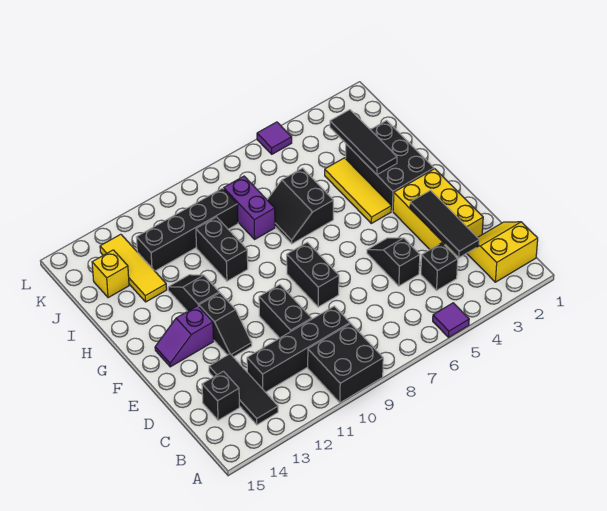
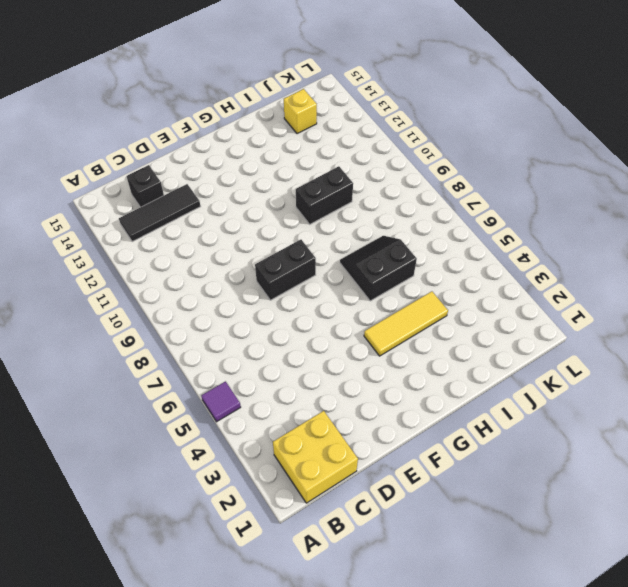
yellow 2x2 brick [273,411,358,503] -> yellow 2x2 slope [467,222,538,282]
none -> black 2x2 brick [308,324,383,403]
none -> black 1x1 brick [421,243,458,290]
none -> black 1x4 brick [247,306,350,392]

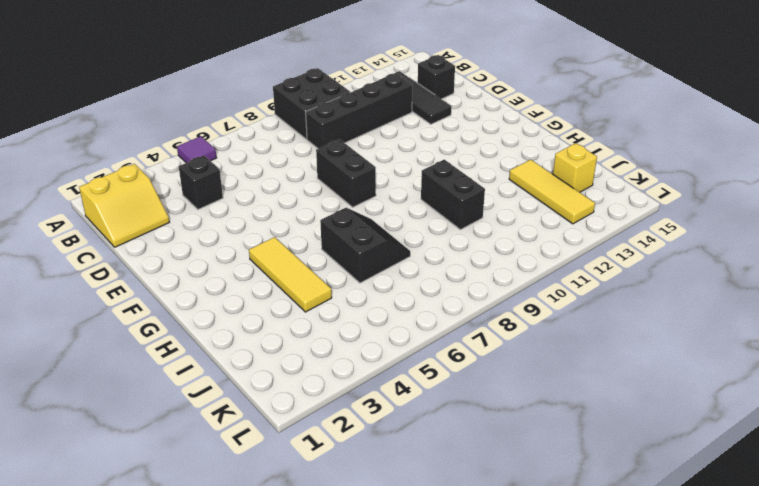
none -> yellow 2x3 brick [393,169,483,254]
none -> black 1x2 slope [367,238,420,286]
none -> black 1x2 brick [259,285,312,338]

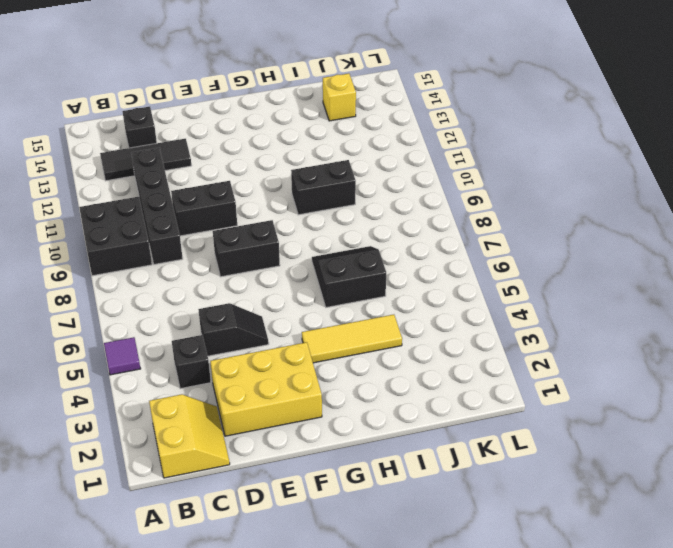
none -> black 1x2 slope [199,293,252,357]
none -> purple 1x2 slope [155,306,214,367]
none -> black 2x3 brick [346,121,434,211]

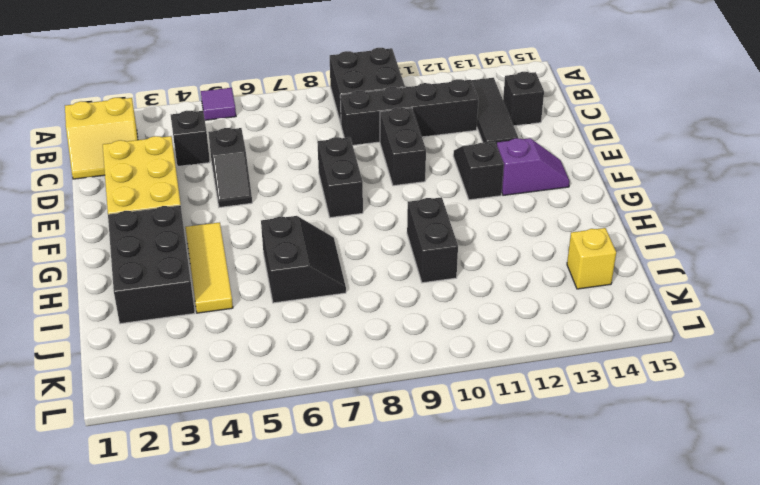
none -> black 1x2 slope [168,275,219,311]
none -> purple 1x2 brick [224,176,275,239]
none -> yellow 1x3 tile [100,234,167,302]

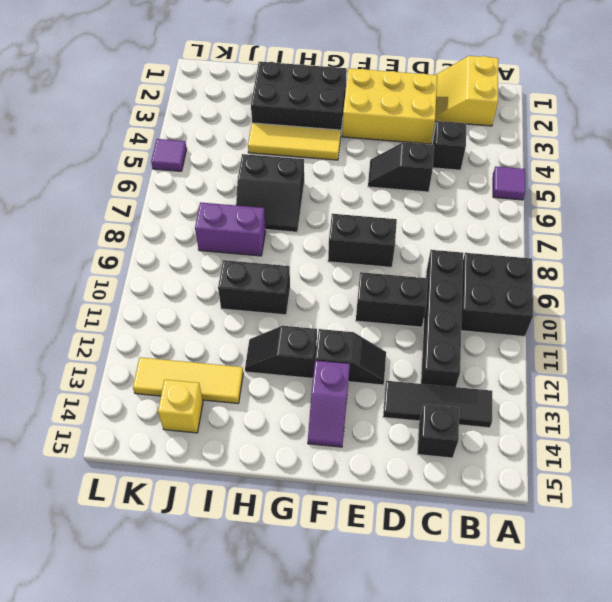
none -> black 1x4 brick [136,188,238,271]
none -> black 1x3 tile [410,190,479,258]
none -> black 1x3 tile [330,110,397,175]

